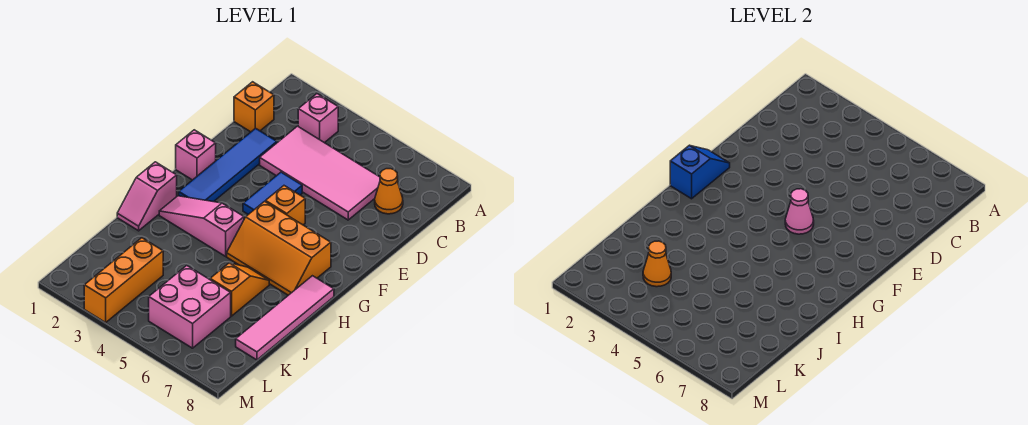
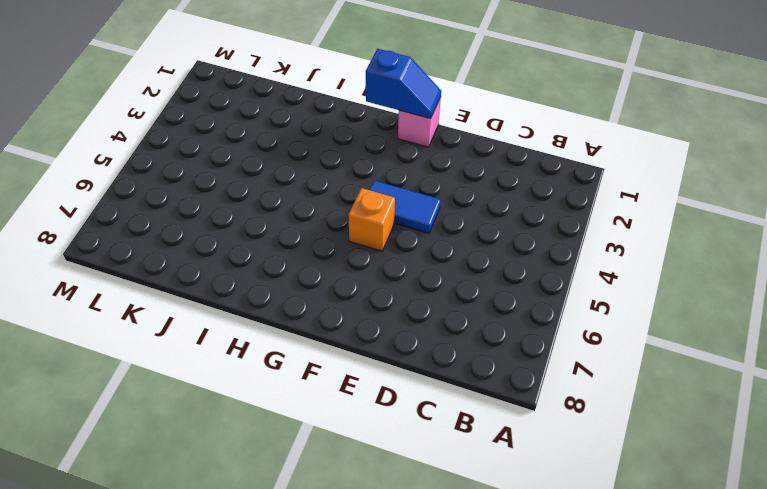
none -> pink 1x1 brick [298,94,338,143]
none -> orange 1x1 brick [234,82,274,132]
none -> pink 2x4 tile [260,126,380,220]

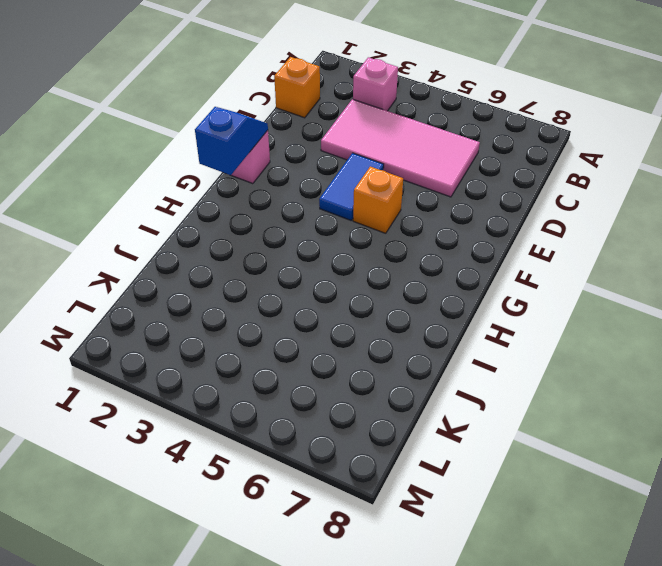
none -> orange 1x1 cone [375,169,403,214]
none -> blue 1x4 tile [179,128,277,202]
none -> orange 2x3 slope [227,201,331,295]

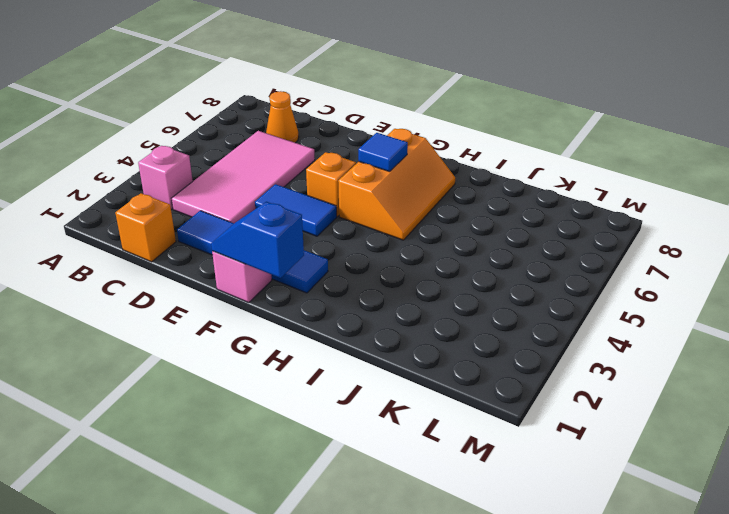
blue 1x1 tile [358,133,408,172] -> none
none -> pink 1x2 slope [117,162,177,231]
none -> pink 1x3 slope [159,196,244,256]
none -> pink 1x4 tile [236,276,334,360]

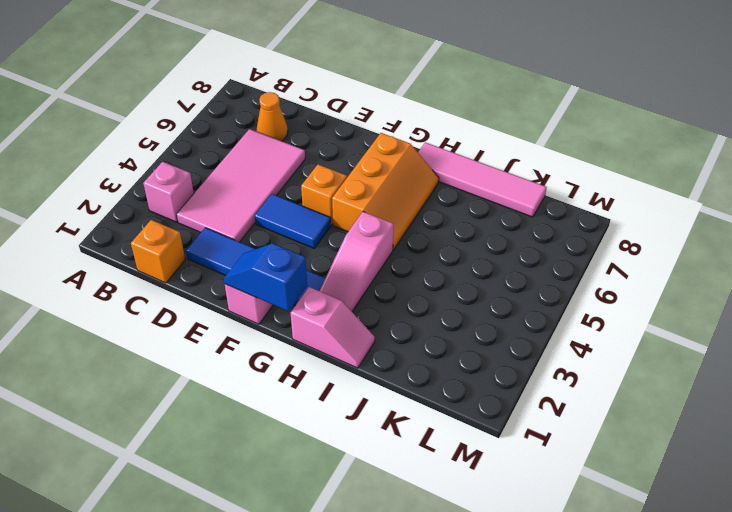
none -> orange 1x2 slope [210,263,269,316]
none -> orange 1x3 brick [84,238,163,322]
none -> pink 2x2 brick [149,266,231,348]

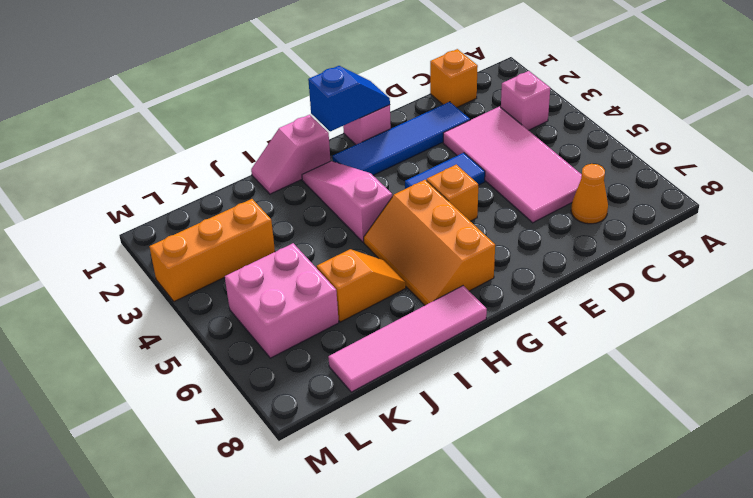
none -> pink 1x1 cone [785,189,814,234]
none -> orange 1x1 cone [643,241,671,287]

